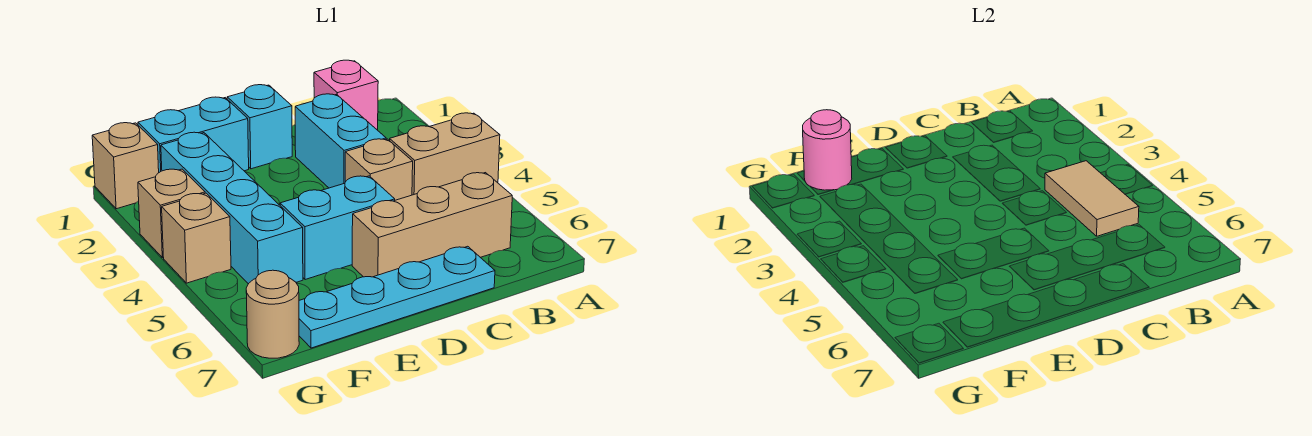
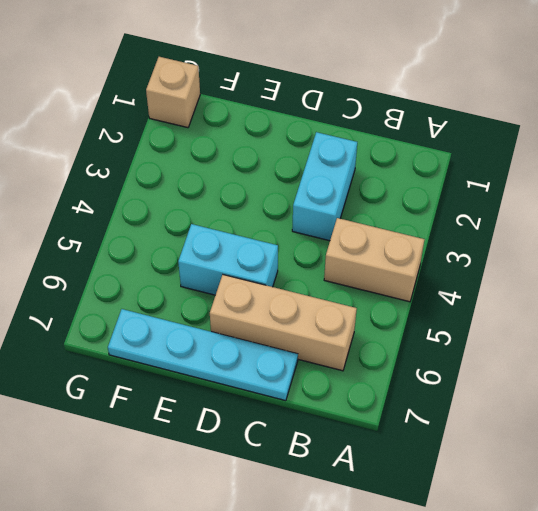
none -> pink 1x1 brick [314,60,378,130]
none -> tan 1x1 brick [345,139,413,200]
none -> cyan 1x1 brick [227,85,292,169]

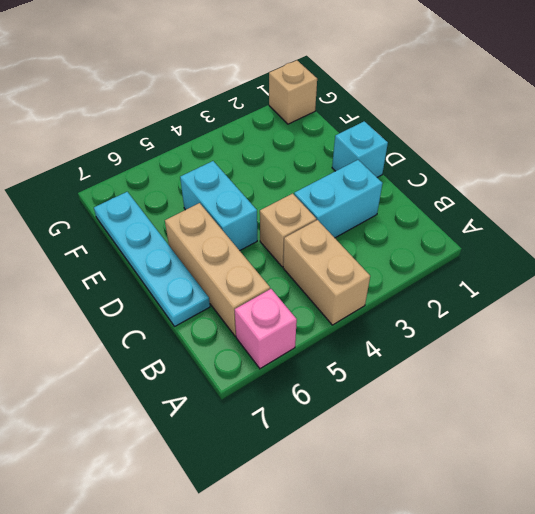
pink 1x1 brick [235,289,297,369] -> pink 1x1 brick moved to [314,60,378,130]
none -> cyan 1x2 brick [138,97,249,172]
none -> cyan 1x4 brick [161,132,303,284]
none -> tan 1x1 brick [138,169,205,258]

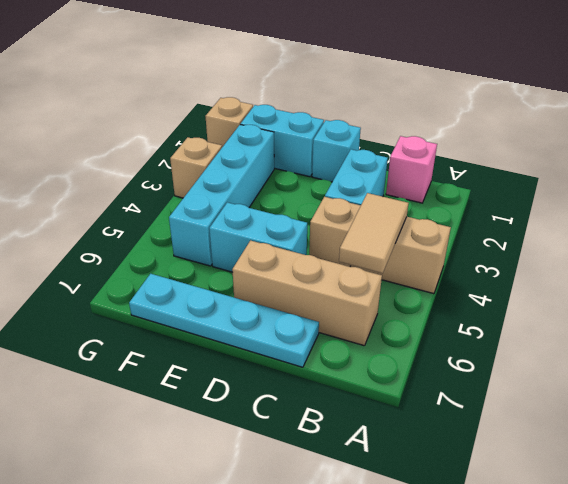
none -> tan 1x1 brick [162,193,231,283]
none -> tan 1x1 round brick [246,270,299,358]
none -> pink 1x1 round brick [803,110,852,190]

